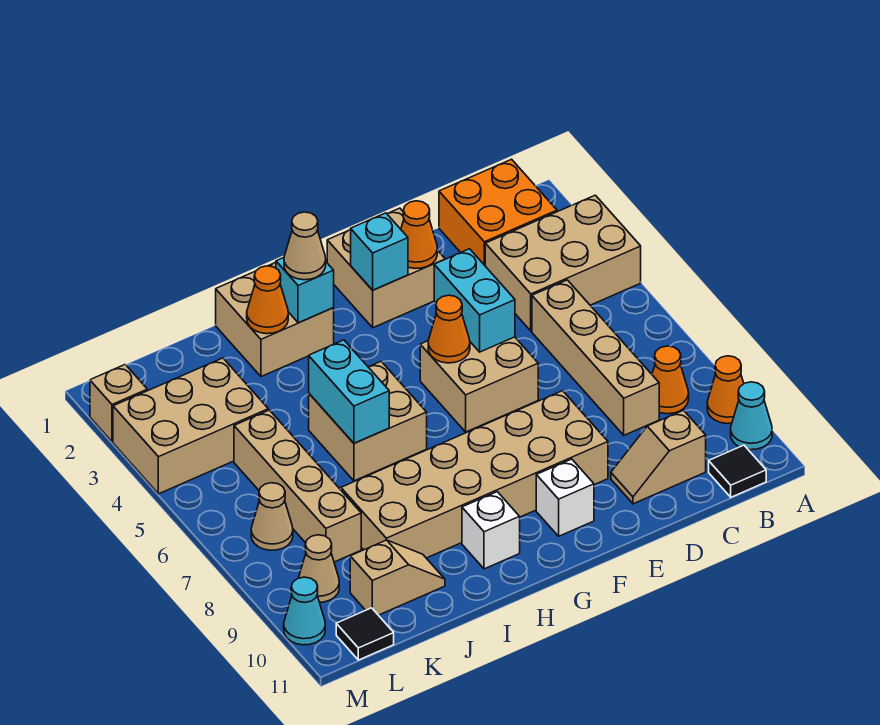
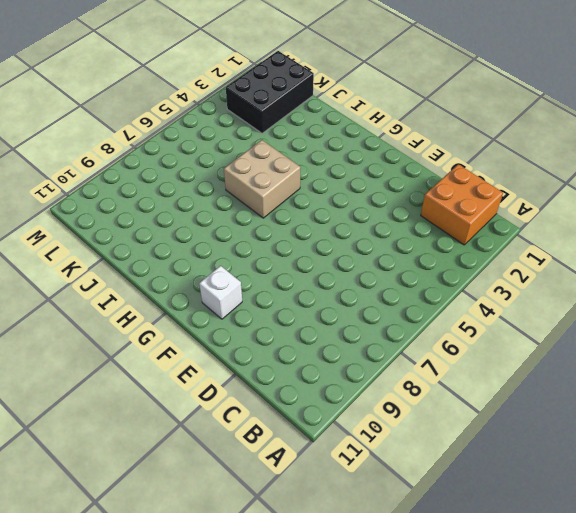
black 2x3 brick [226,51,314,133] -> tan 2x3 brick [113,358,268,494]
none -> tan 2x3 brick [485,195,641,331]
none -> orange 1x1 cone [707,356,744,424]
none -> cyan 1x1 cone [731,382,772,450]
none -> orange 1x1 cone [652,346,689,414]

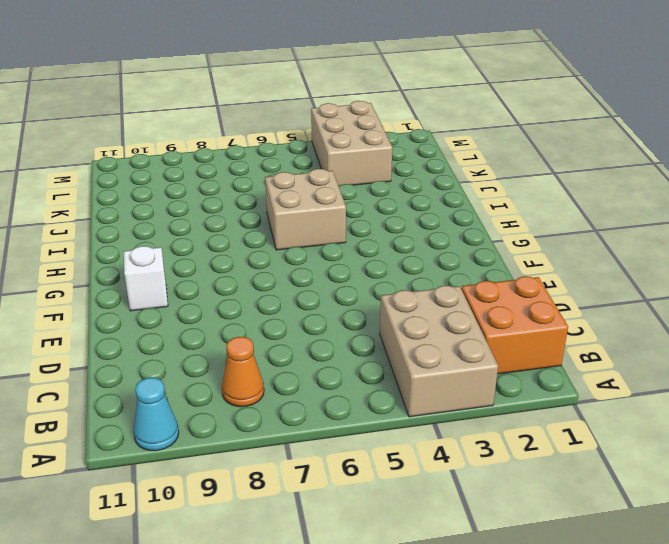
none -> orange 1x1 cone [707,356,744,424]
none -> black 1x1 tile [709,445,766,497]
none -> tan 1x4 brick [532,280,659,435]
none -> tan 1x2 slope [611,410,706,504]

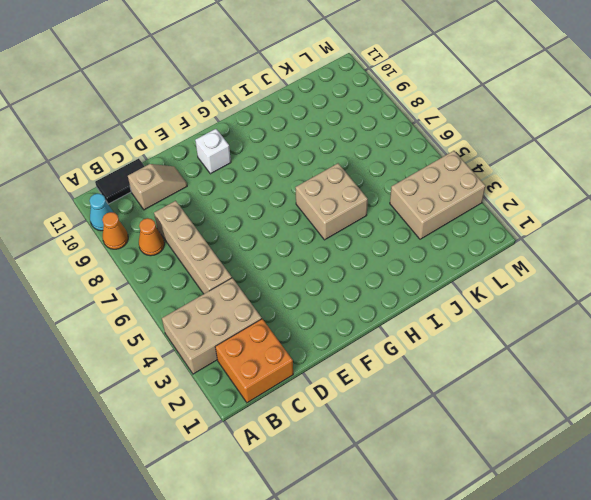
black 1x2 tile [95,159,145,204] -> black 1x1 tile [709,445,766,497]
none -> tan 2x2 brick [327,208,445,328]
none -> tan 2x2 brick [420,337,538,432]
none -> tan 2x6 brick [341,391,608,558]
none -> tan 2x2 brick [216,262,334,377]

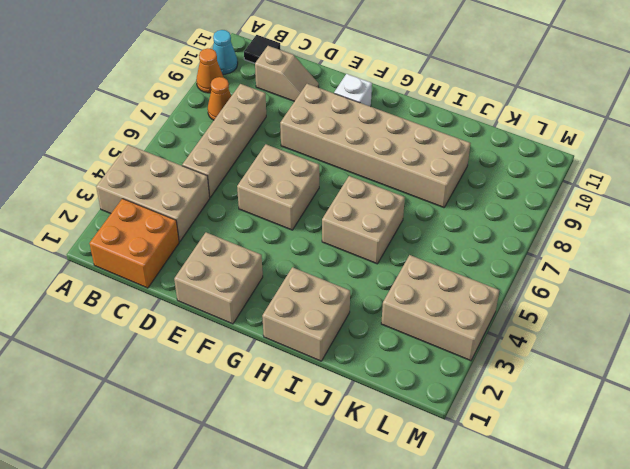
none -> white 1x1 brick [462,492,520,569]
none -> tan 1x2 slope [350,540,445,615]
none -> tan 1x4 brick [234,410,361,562]
none -> tan 1x1 cone [251,483,293,550]

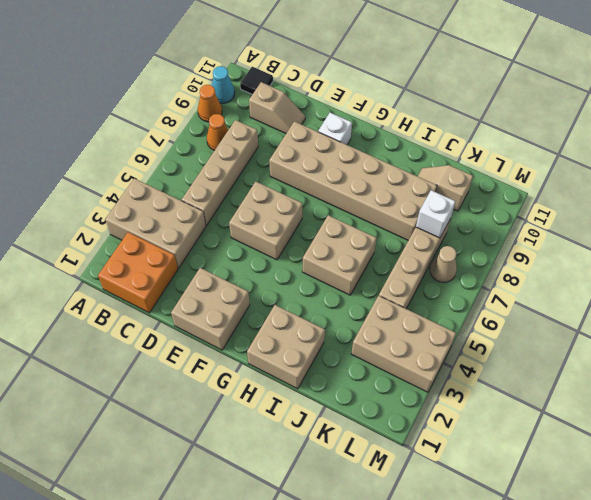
white 1x1 brick [416,190,456,238] -> white 1x1 brick moved to [462,492,520,569]
none -> tan 1x1 cone [299,535,339,602]
none -> black 1x1 tile [336,608,394,660]
none -> tan 1x1 brick [90,365,147,442]
none -> cyan 1x1 cone [284,577,325,645]

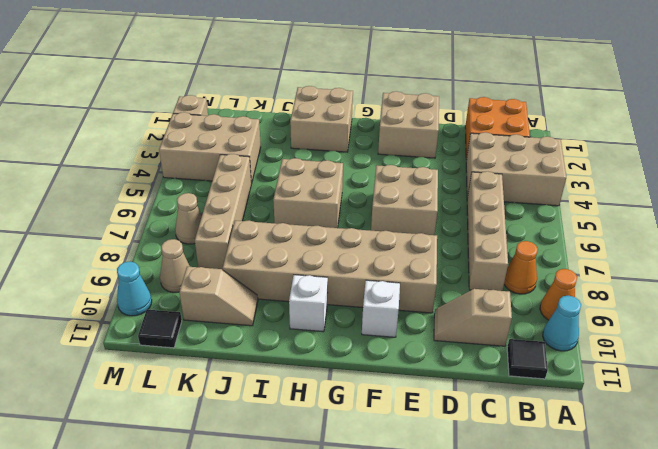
none -> orange 1x1 cone [401,201,437,269]
none -> cyan 1x2 brick [434,249,515,352]
none -> cyan 1x1 brick [351,213,408,290]
none -> orange 1x1 cone [428,295,470,363]

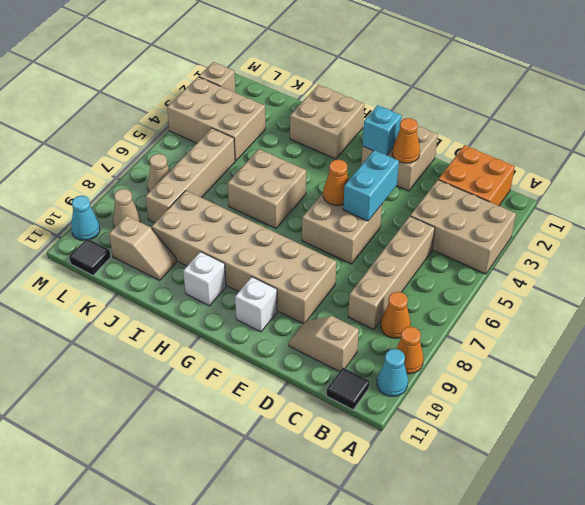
none -> cyan 1x1 brick [276,258,334,323]
none -> orange 1x1 cone [247,266,288,334]
none -> cyan 1x2 brick [309,340,389,443]
none -> tan 1x1 cone [284,212,326,280]

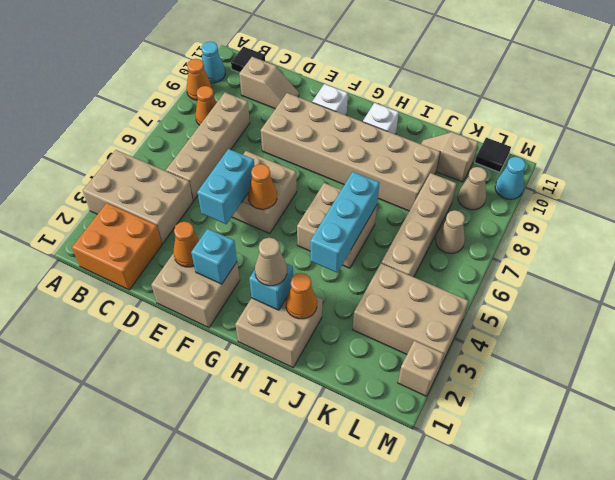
cyan 1x3 brick [310,172,380,273] -> cyan 1x2 brick [309,340,389,443]

